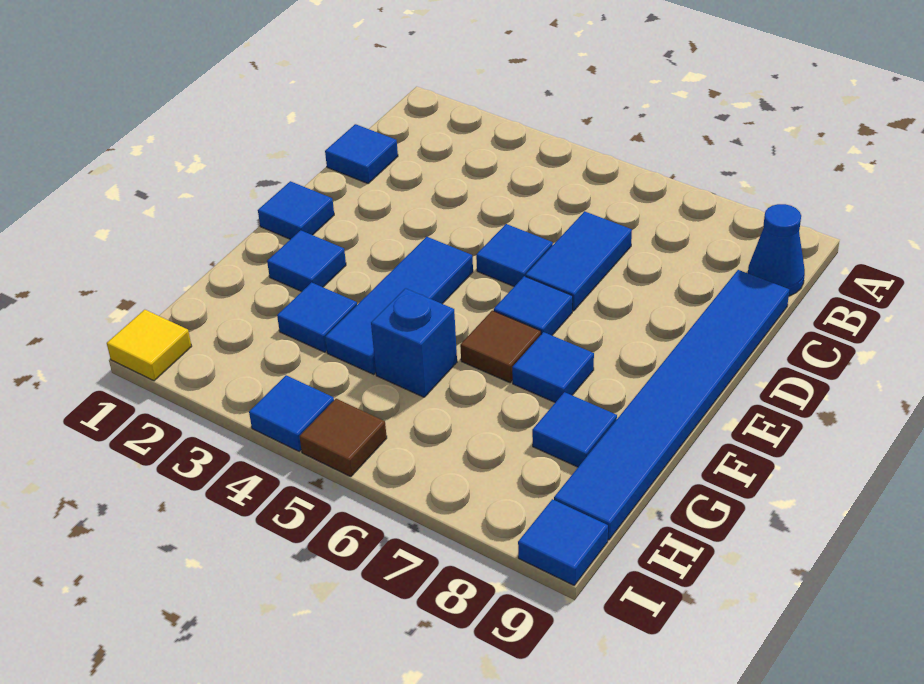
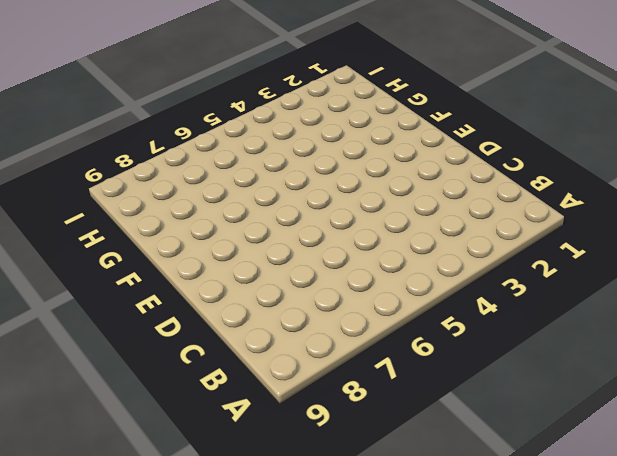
none -> blue 1x1 cone [748,204,805,296]
none -> blue 1x1 tile [325,124,398,183]
none -> blue 1x2 tile [526,211,632,311]

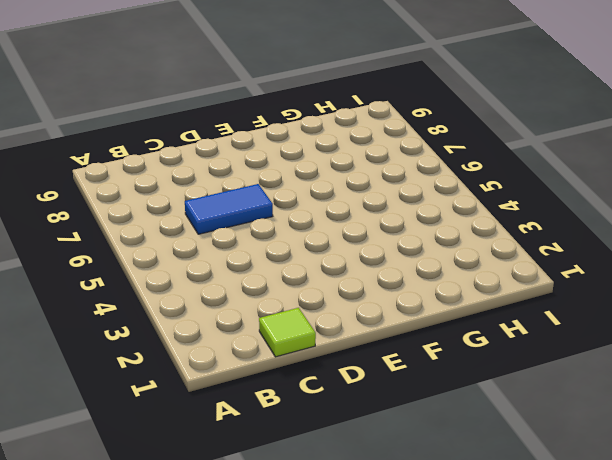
lime 1x1 tile [259,308,316,357] -> blue 1x1 tile [325,124,398,183]
none -> blue 1x1 cone [748,204,805,296]
none -> blue 1x6 tile [554,270,789,540]
none -> blue 1x1 tile [476,224,553,286]

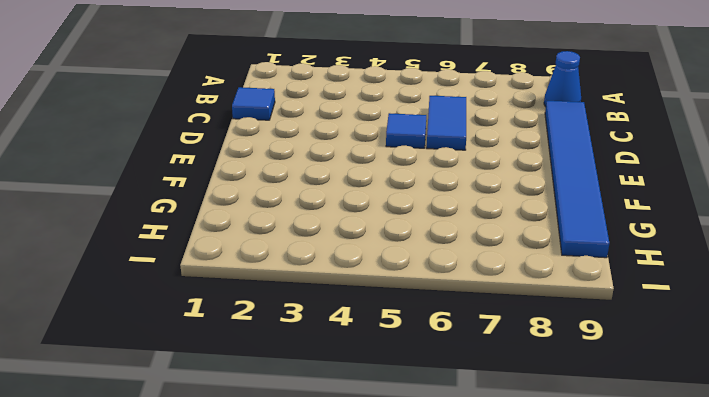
none -> blue 1x1 tile [258,181,334,239]
none -> blue 1x3 tile [325,237,473,375]
none -> blue 1x1 tile [494,276,573,335]

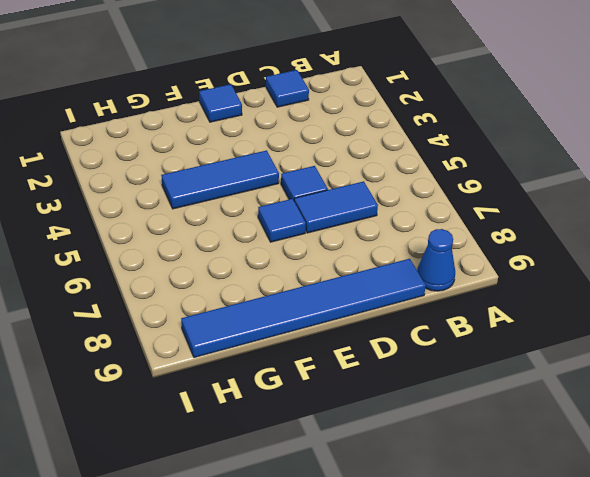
none -> blue 1x1 tile [267,230,346,292]
none -> brown 1x1 tile [460,311,541,383]
none -> blue 1x1 tile [512,332,594,402]

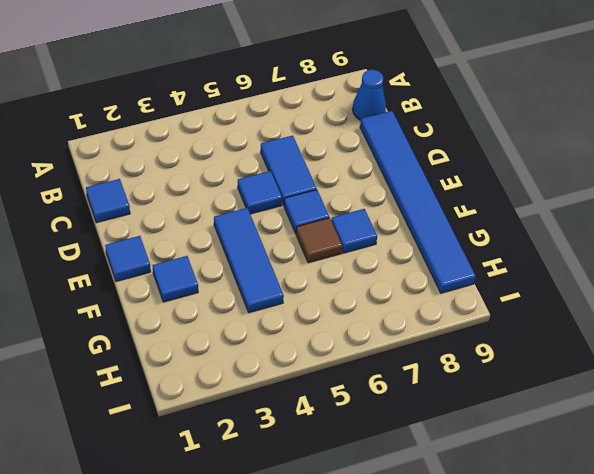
none -> blue 1x1 tile [277,282,357,352]
none -> blue 1x1 brick [371,288,457,397]
none -> blue 1x1 tile [532,392,617,467]

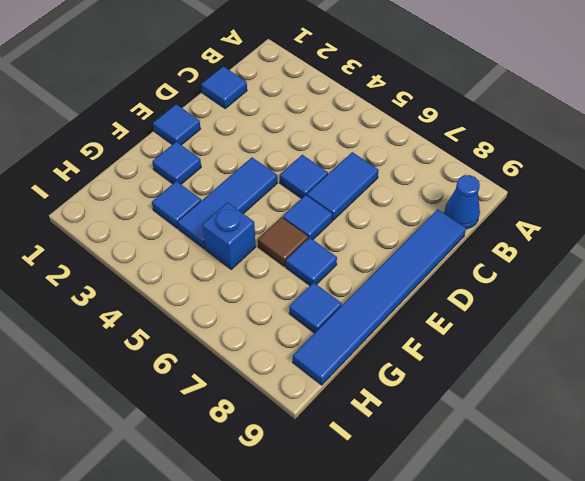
none -> yellow 1x1 tile [107,310,192,381]
none -> blue 1x1 tile [249,375,334,451]
none -> brown 1x1 tile [299,399,387,477]

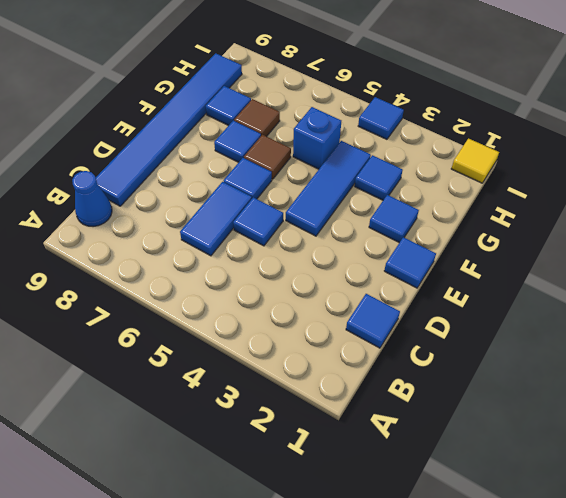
brown 1x1 tile [234,99,280,137] -> brown 1x1 tile moved to [299,399,387,477]
none -> blue 1x1 tile [518,499,608,585]

